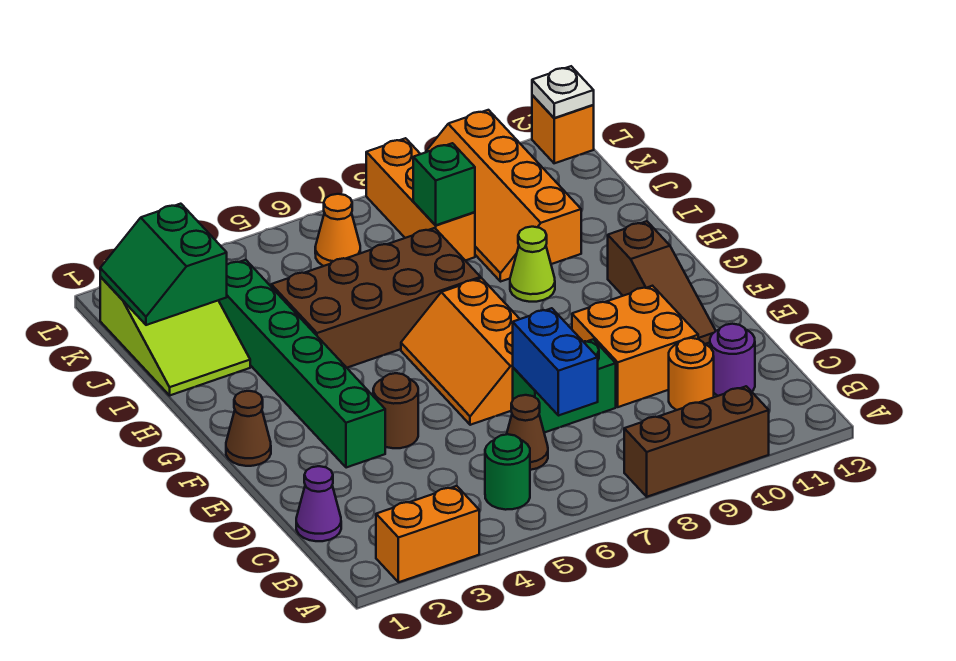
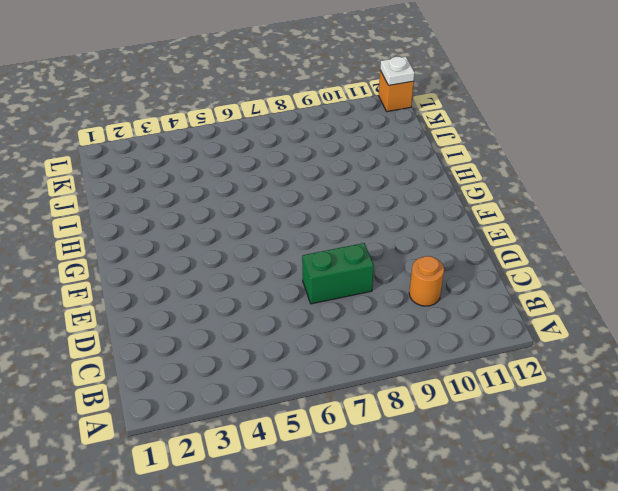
none -> orange 1x2 brick [376,486,479,582]
none -> brown 1x3 brick [624,386,769,497]
none -> green 1x1 round brick [485,434,530,510]

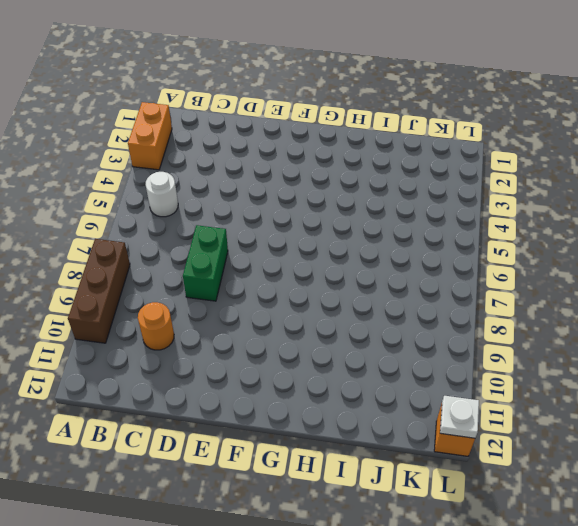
white 1x1 round brick [146,172,178,217] -> green 1x1 round brick [485,434,530,510]
none -> purple 1x1 cone [296,466,341,541]
none -> brown 1x1 cone [507,395,548,470]
none -> purple 1x1 round brick [710,324,755,396]

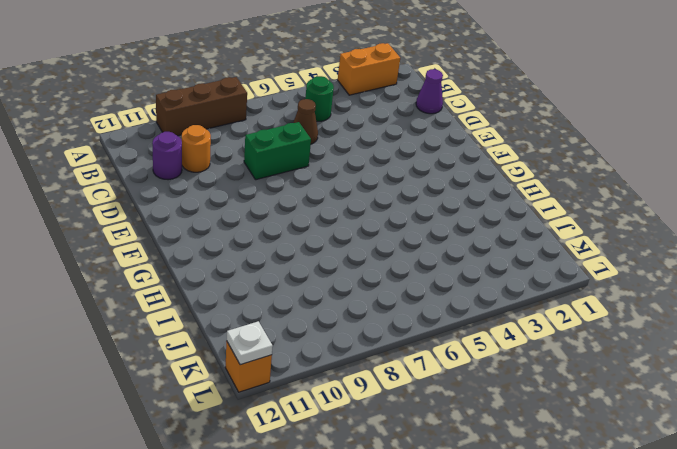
none -> orange 2x2 brick [572,286,698,407]
none -> green 1x6 brick [219,260,385,468]
none -> brown 1x1 round brick [373,373,418,448]

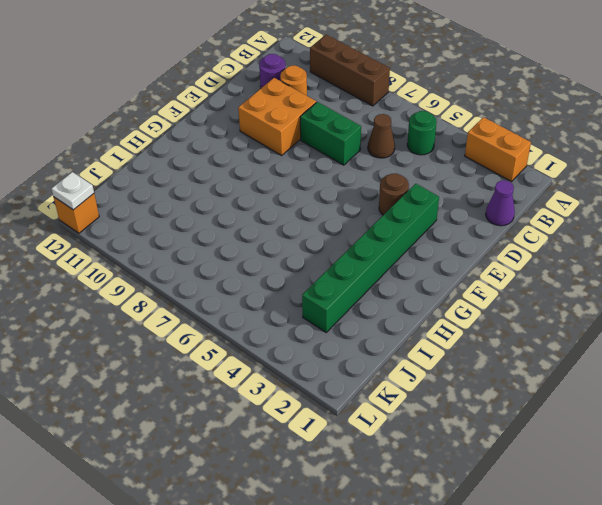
none -> orange 2x3 slope [401,278,519,425]
none -> brown 1x3 slope [608,221,716,344]
none -> brown 1x1 cone [226,391,271,466]

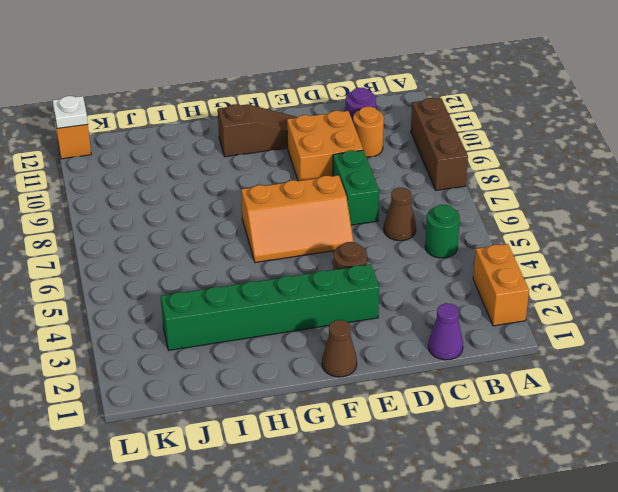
none -> brown 2x4 brick [271,228,481,368]
none -> lime 1x1 cone [510,227,555,302]
none -> lime 2x3 slope [100,277,250,395]

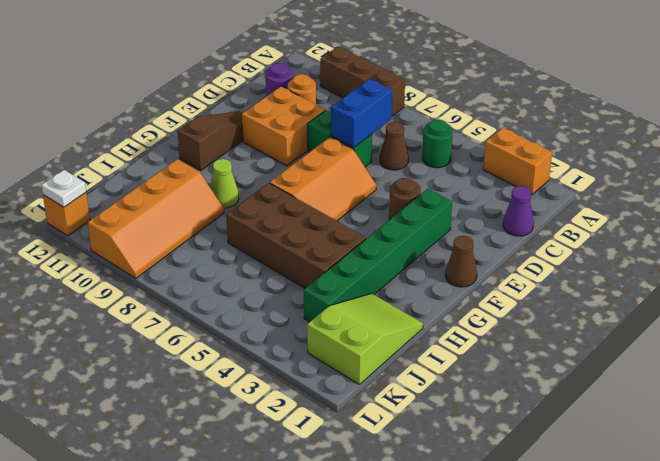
none -> orange 1x3 brick [366,138,475,261]
none -> orange 1x1 cone [315,194,360,266]
none -> green 2x2 slope [100,204,227,325]

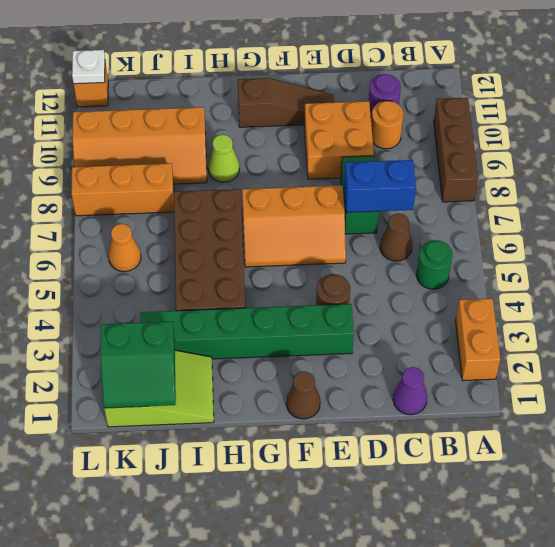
none -> green 1x1 brick [413,143,475,225]

